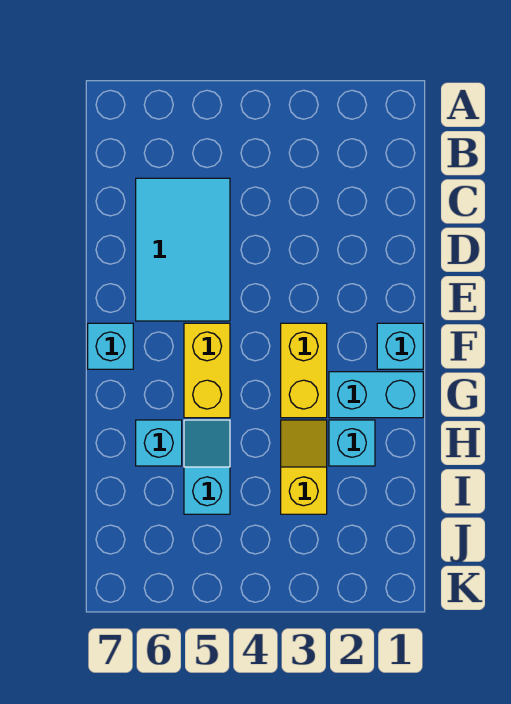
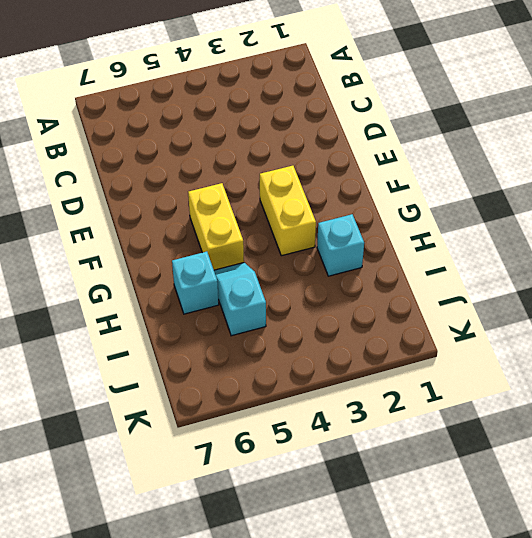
none -> cyan 2x3 tile [136,178,230,321]
none -> cyan 1x1 brick [377,323,423,369]

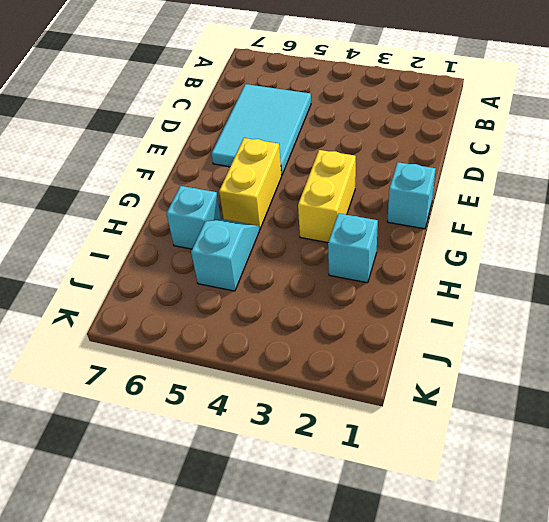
none -> cyan 1x1 brick [88,323,133,369]
none -> cyan 1x2 brick [329,372,423,418]

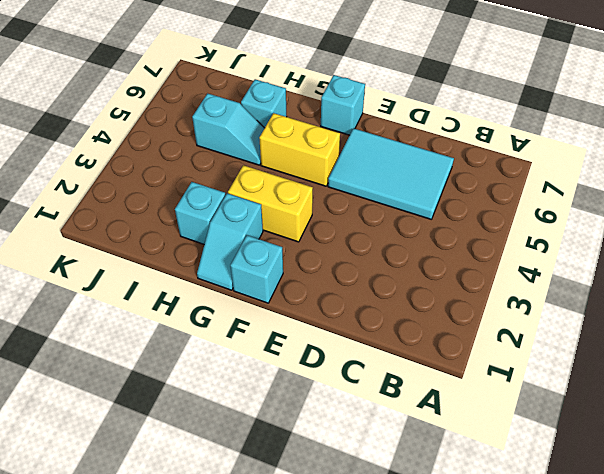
cyan 1x2 slope [197,193,263,290] -> cyan 1x2 brick [329,372,423,418]
none -> yellow 1x2 slope [281,420,327,514]

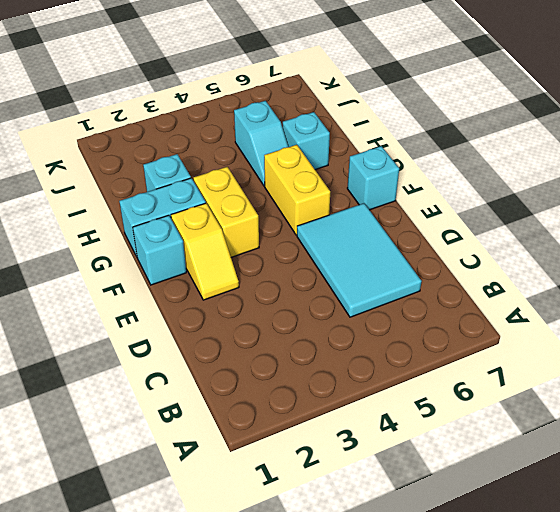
yellow 1x2 slope [171,203,239,300] -> yellow 1x2 slope moved to [281,420,327,514]

